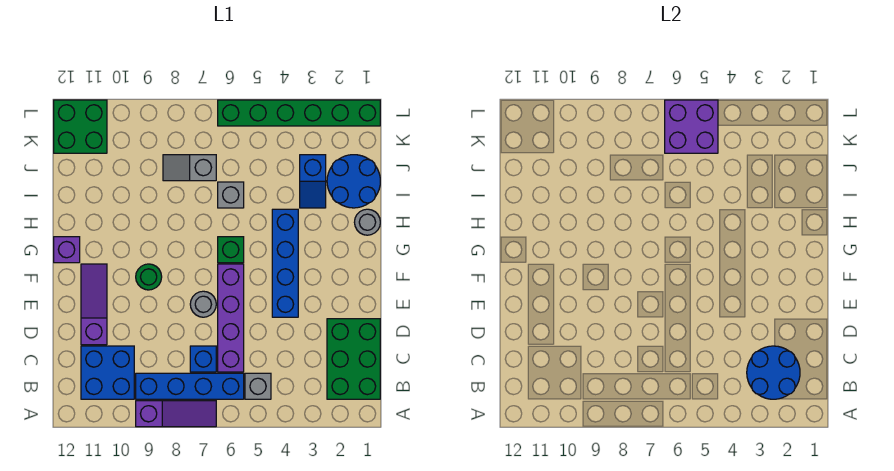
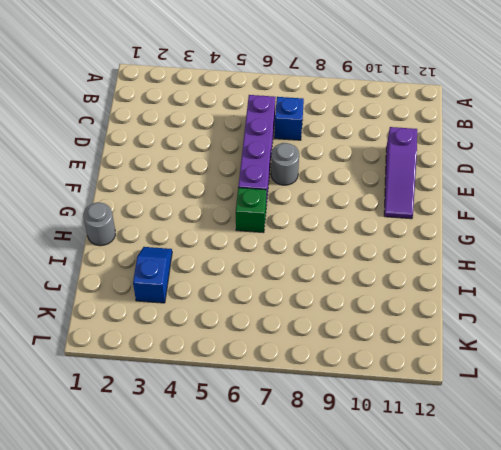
none -> purple 1x3 slope [136,401,216,427]
none -> green 2x3 brick [327,319,380,399]
none -> grey 1x1 brick [245,373,271,399]

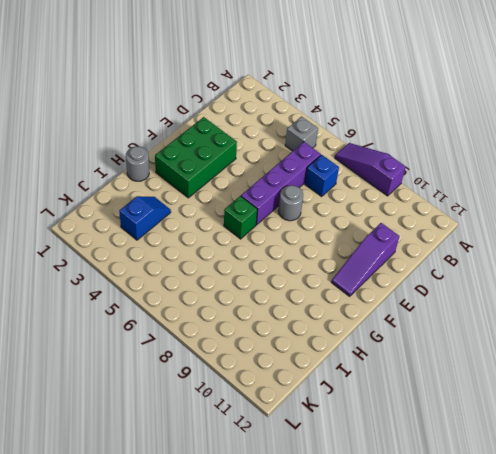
green 2x3 brick [155,117,237,198] -> green 2x3 brick moved to [327,319,380,399]
none -> blue 1x4 brick [136,373,244,399]
none -> blue 2x2 brick [81,346,134,399]
none -> blue 1x4 brick [272,209,298,317]

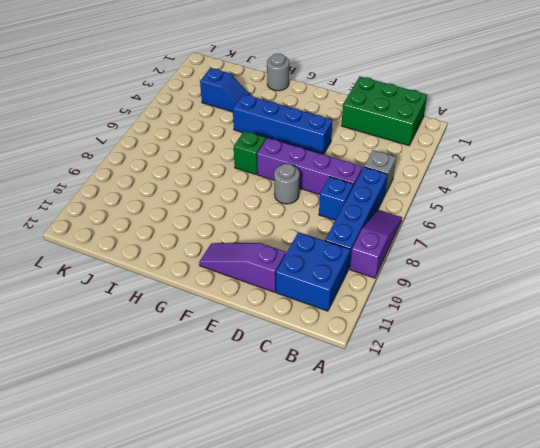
none -> green 1x1 round brick [136,264,162,290]
none -> purple 1x1 brick [54,237,80,263]
none -> blue 2x2 round brick [327,155,380,208]

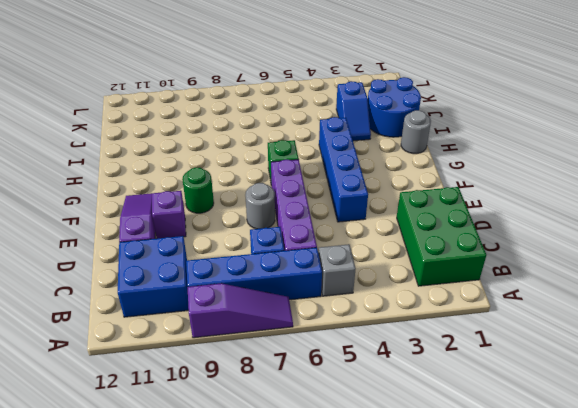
purple 1x1 brick [152,191,186,239] -> purple 1x1 brick moved to [54,237,80,263]
none -> grey 1x1 brick [218,182,244,208]
none -> grey 1x2 slope [163,155,216,181]
none -> green 2x2 brick [54,100,107,153]

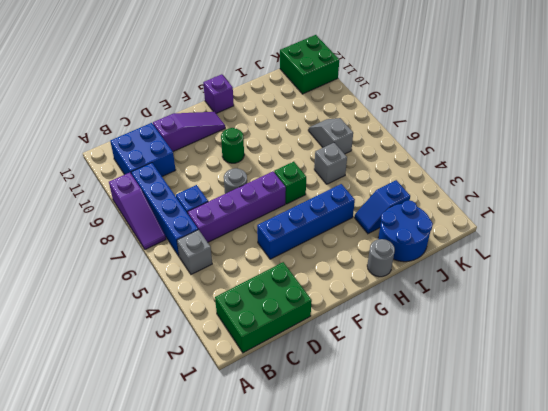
none -> green 1x6 brick [218,100,380,126]
none -> blue 2x2 round brick [747,346,800,399]
none -> purple 2x2 brick [665,100,718,153]

